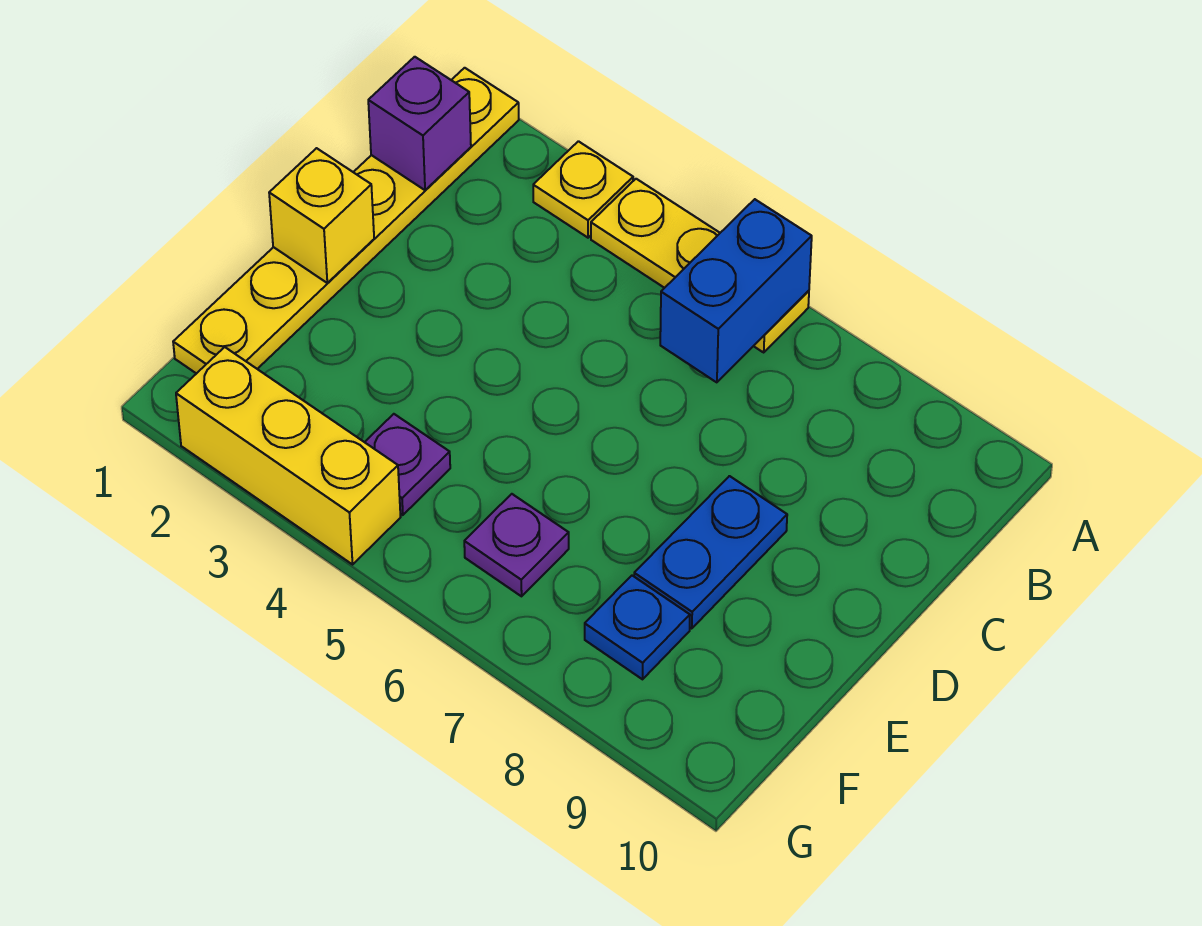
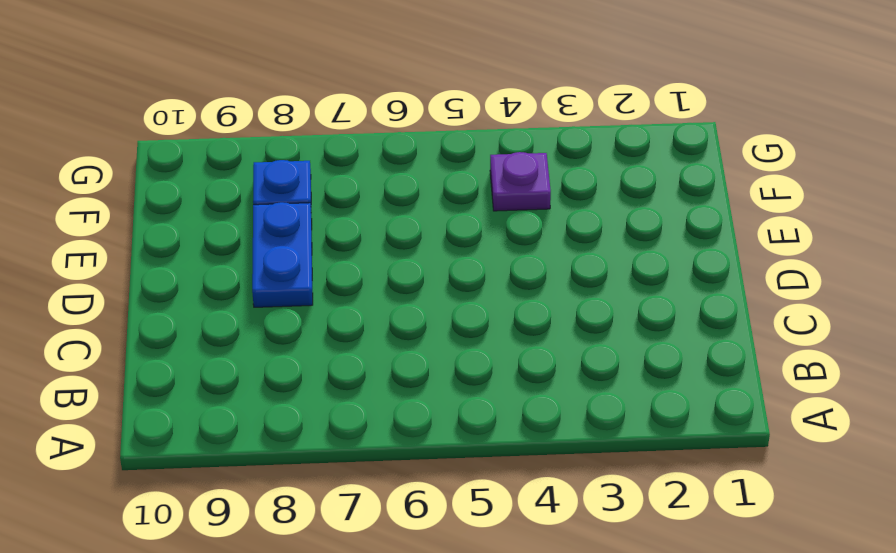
none -> yellow 1x6 plate [173,68,519,374]
none -> yellow 1x1 plate [533,141,633,238]

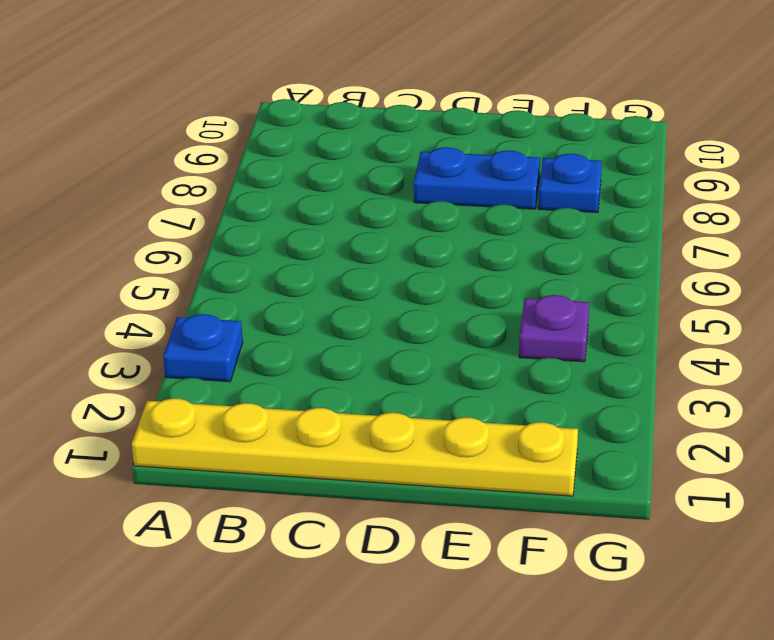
blue 1x1 plate [163,314,243,382] -> yellow 1x1 plate [533,141,633,238]
none -> yellow 1x3 plate [591,179,809,352]
none -> purple 1x1 plate [464,494,569,596]

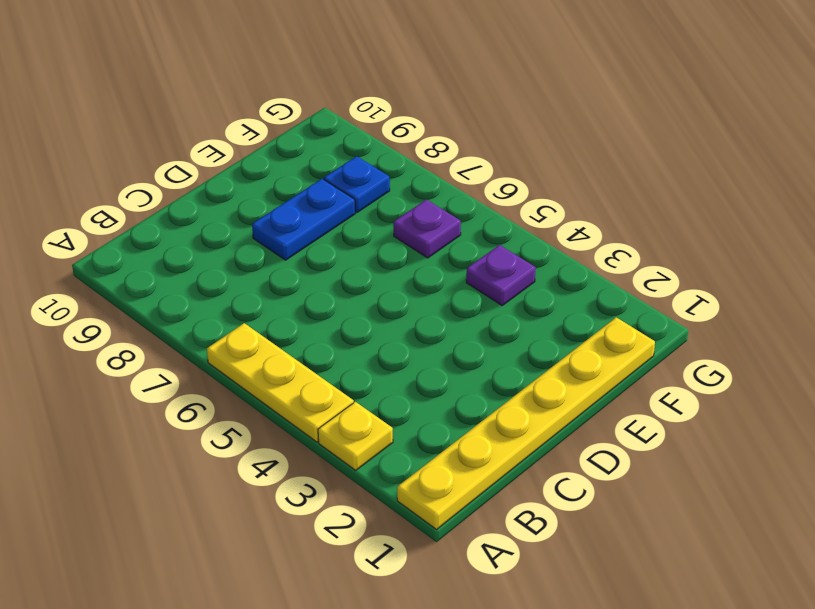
none -> yellow 1x3 brick [176,347,401,564]
none -> blue 1x2 brick [660,199,812,382]

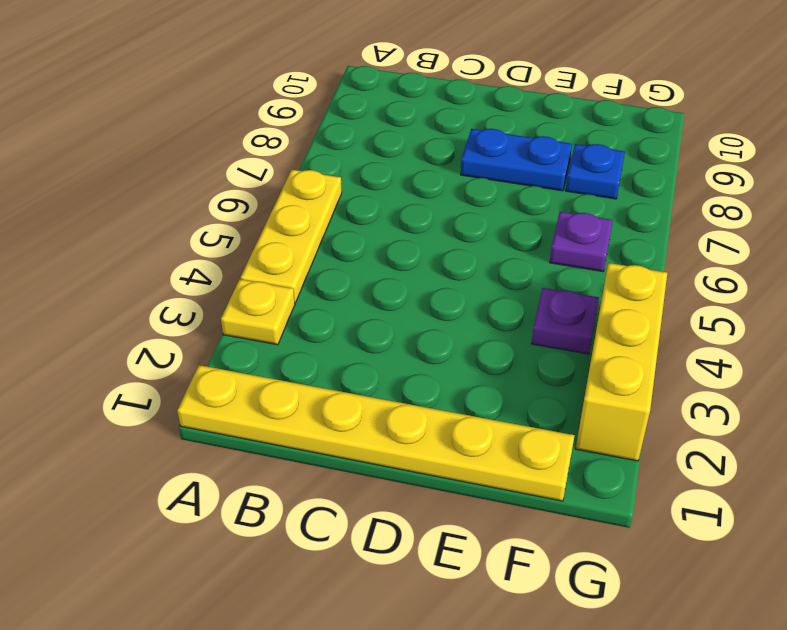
none -> blue 1x2 brick [660,199,812,382]
none -> purple 1x1 brick [368,57,471,190]

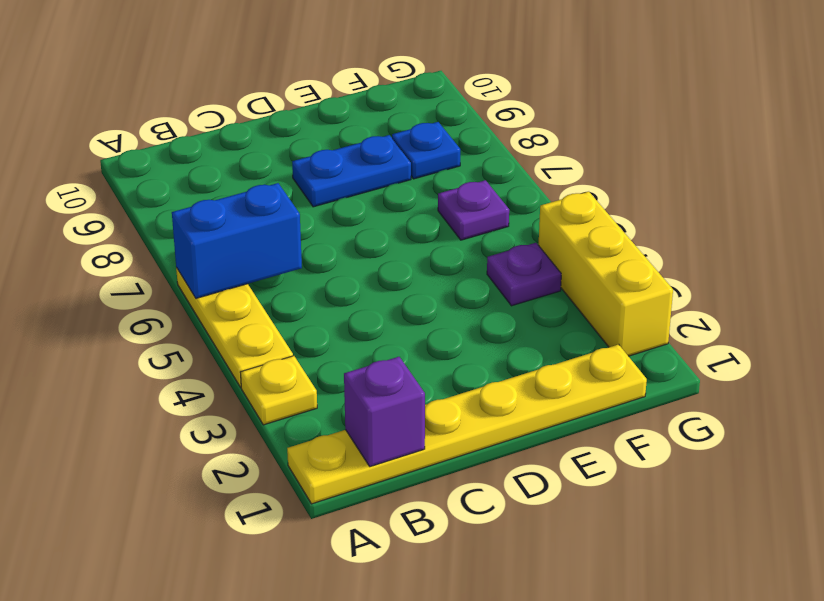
none -> yellow 1x1 brick [269,148,374,283]

